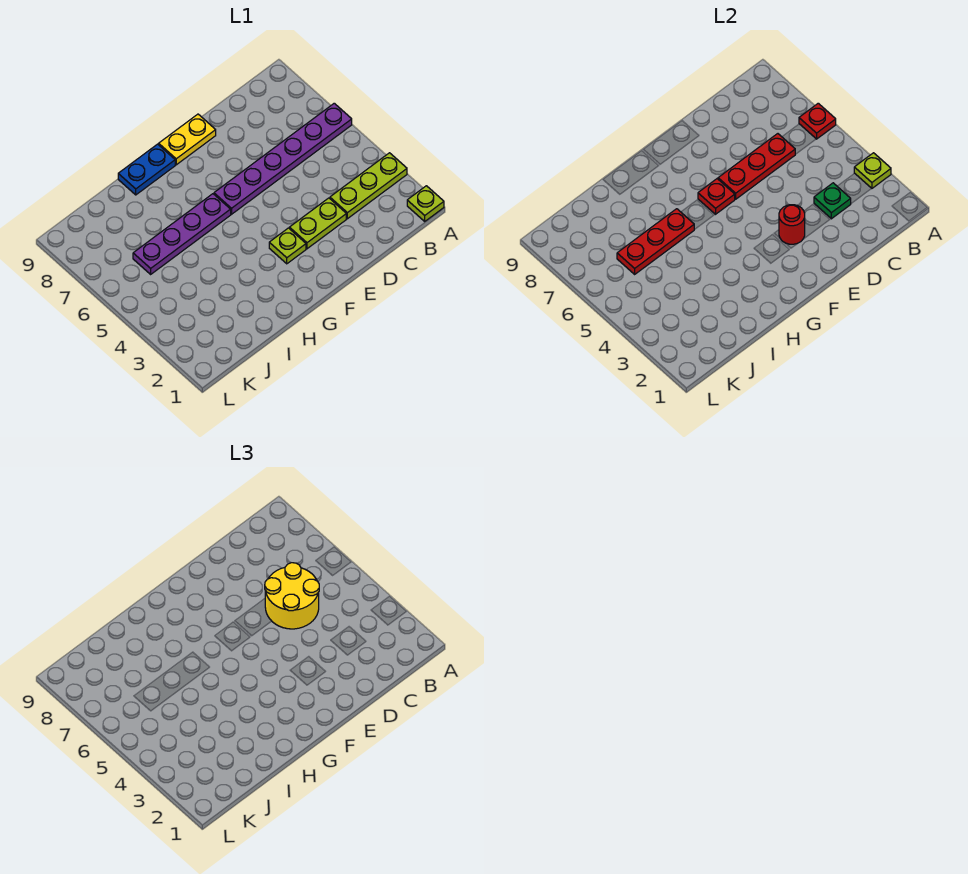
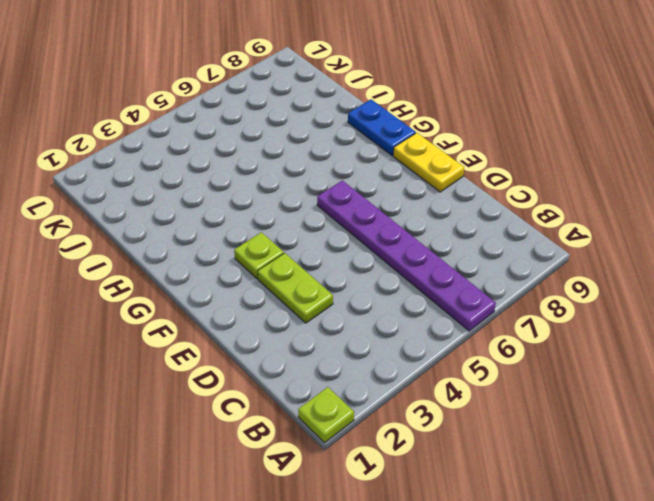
none -> lime 1x3 plate [330,153,407,219]
none -> purple 1x4 plate [133,194,231,274]
none -> lime 1x1 plate [854,153,891,189]

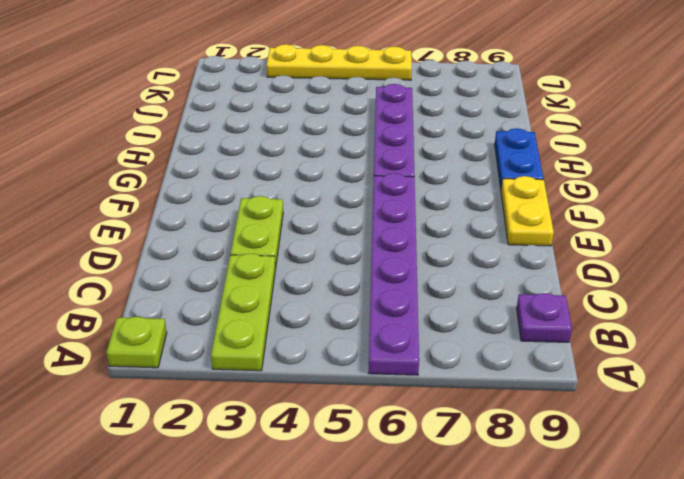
purple 1x1 plate [517,293,572,342] -> none
yellow 1x4 plate [267,44,412,80] -> none
none -> lime 1x1 plate [269,228,306,264]
none -> lime 1x1 plate [854,153,891,189]
none -> red 1x1 plate [799,103,836,139]

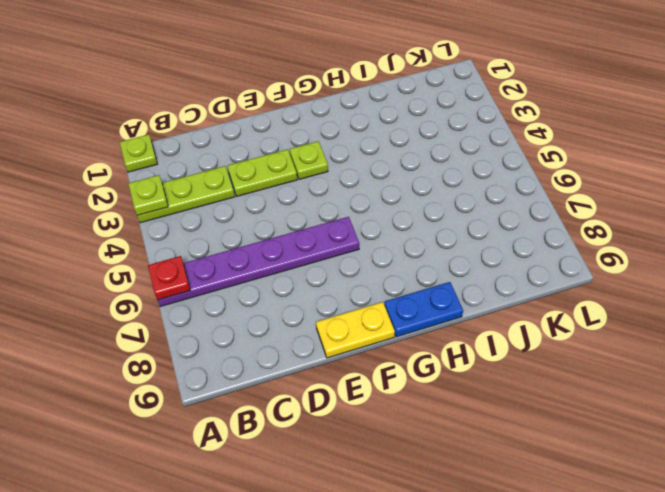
none -> purple 1x4 plate [133,194,231,274]
none -> green 1x1 plate [814,183,851,219]
none -> red 1x3 plate [718,134,795,199]

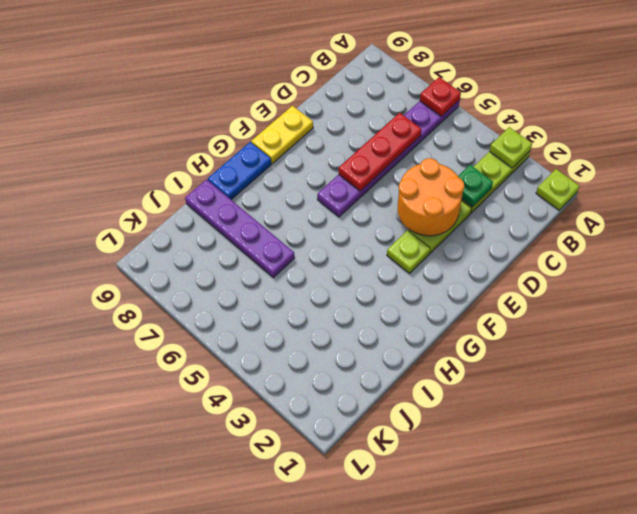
orange 2x2 round brick [398,158,464,236] -> red 1x1 round brick [779,205,805,244]
purple 1x4 plate [185,179,295,278] -> purple 1x4 plate turned to [133,194,231,274]
none -> red 1x1 plate [698,179,735,214]
none -> red 1x3 plate [617,209,694,274]
none -> yellow 2x2 round brick [265,563,319,629]

